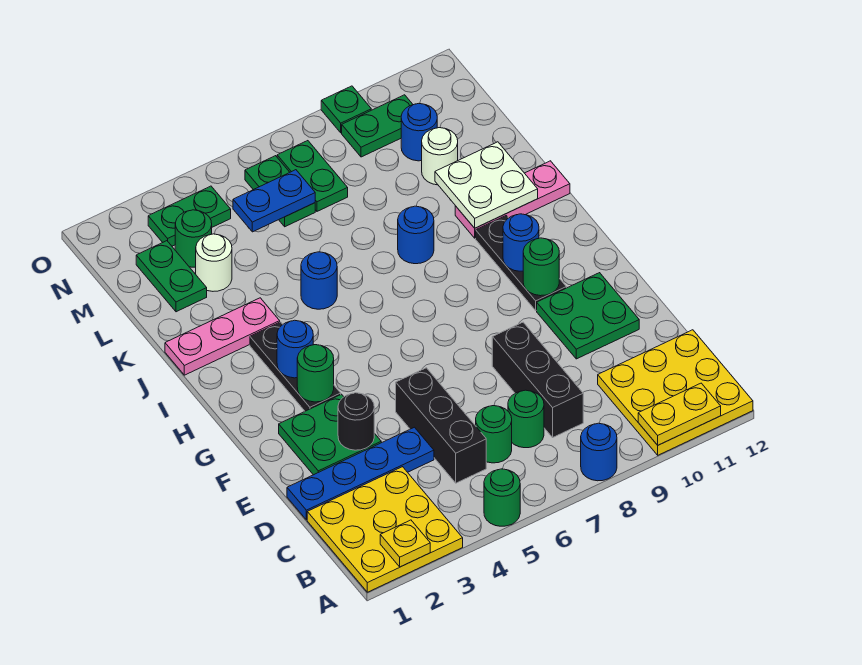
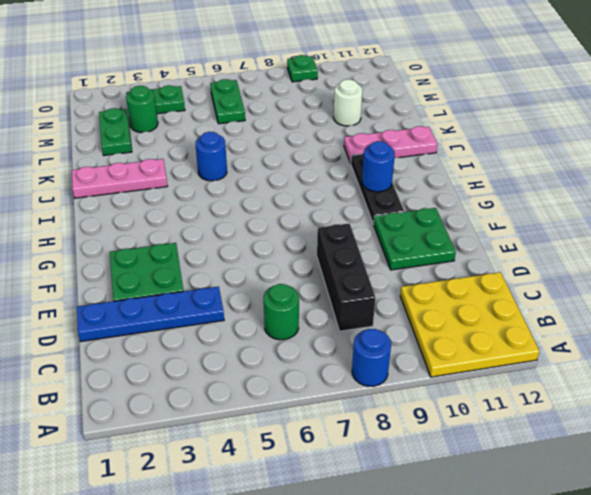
none -> yellow 3x3 plate [307,467,463,592]
none -> green 1x1 round brick [484,469,520,526]
none -> black 1x3 brick [396,368,486,483]
none -> green 1x1 round brick [508,390,544,448]

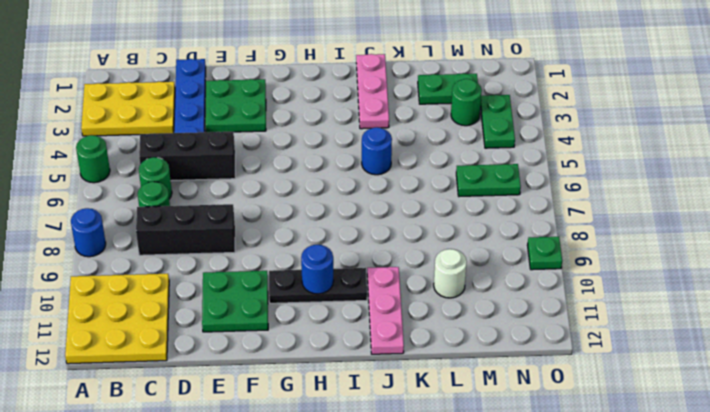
yellow 2x3 plate [81,82,175,136] -> yellow 3x3 plate [307,467,463,592]
none -> black 1x3 plate [250,322,341,411]
none -> blue 1x1 round brick [398,206,434,264]
none -> white 1x1 round brick [196,234,232,291]
none -> green 1x2 plate [277,141,348,211]

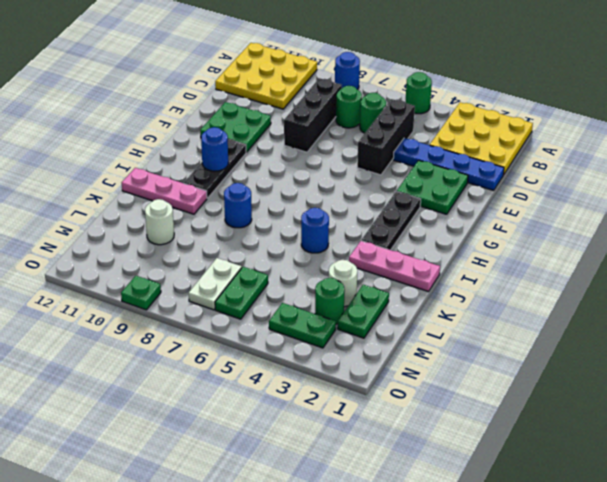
white 1x2 plate [189,258,242,310] -> green 1x2 plate [277,141,348,211]
none -> blue 1x1 round brick [401,104,437,161]
none -> green 1x2 plate [342,95,413,157]
none -> yellow 1x1 plate [380,520,430,567]
none -> yellow 1x2 plate [638,383,721,445]

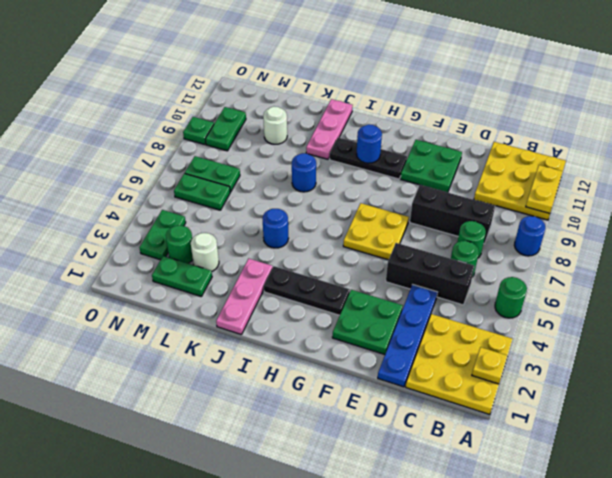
yellow 2x2 plate [343,203,409,260] -> none
none -> blue 1x1 round brick [401,104,437,161]
none -> black 1x1 round brick [338,393,374,450]
none -> green 1x1 round brick [297,345,334,402]
none -> green 1x1 round brick [523,238,559,296]

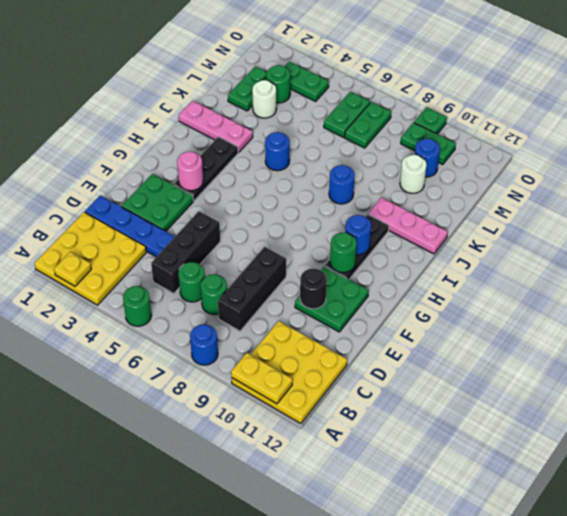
black 1x1 round brick [300,269,327,309] -> black 1x1 round brick moved to [338,393,374,450]
pink 1x1 round brick [177,152,203,191] -> green 1x1 round brick [297,345,334,402]
none -> blue 1x1 round brick [277,320,313,378]
none -> white 2x2 plate [435,142,538,228]
none -> blue 1x2 plate [233,170,315,232]

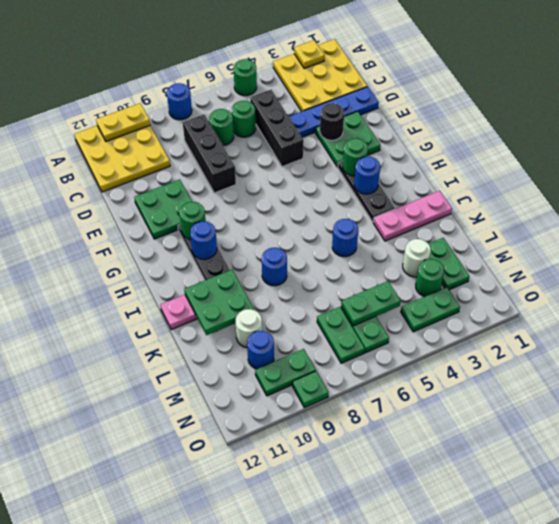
green 2x2 plate [184,270,254,335] -> white 2x2 plate [435,142,538,228]
green 1x2 plate [341,281,401,326] -> blue 1x2 plate [233,170,315,232]

